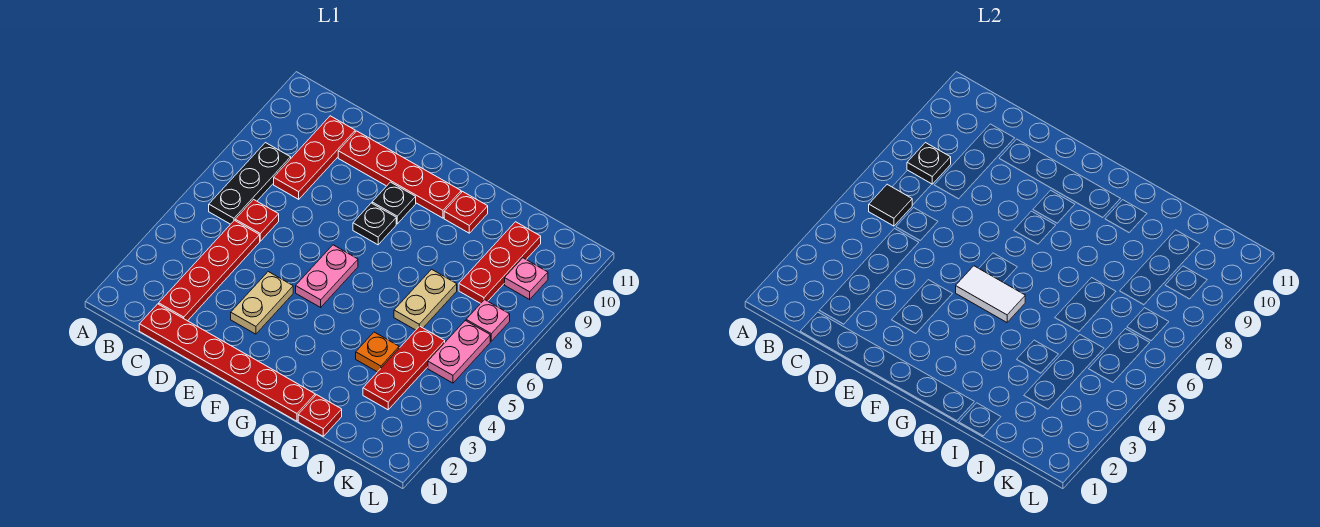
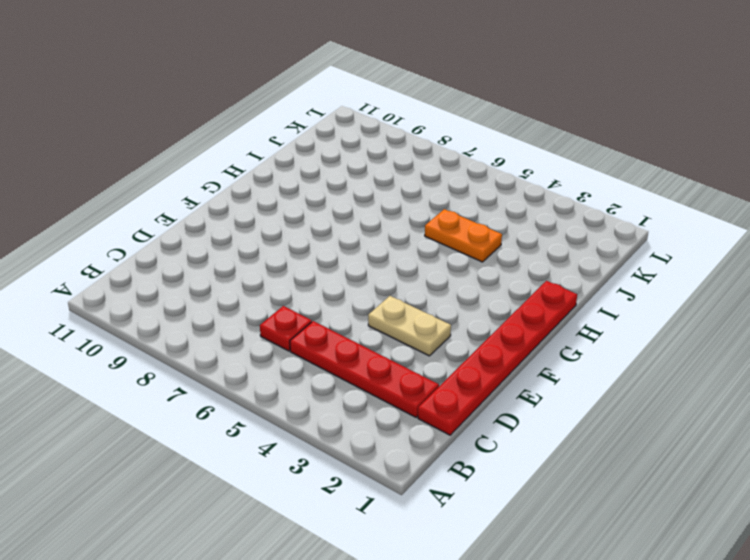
orange 1x2 plate [425,209,502,262] -> orange 1x1 plate [356,332,399,372]
none -> black 1x3 plate [209,143,291,224]
none -> red 1x3 plate [274,116,355,199]
none -> red 1x4 plate [338,131,461,218]

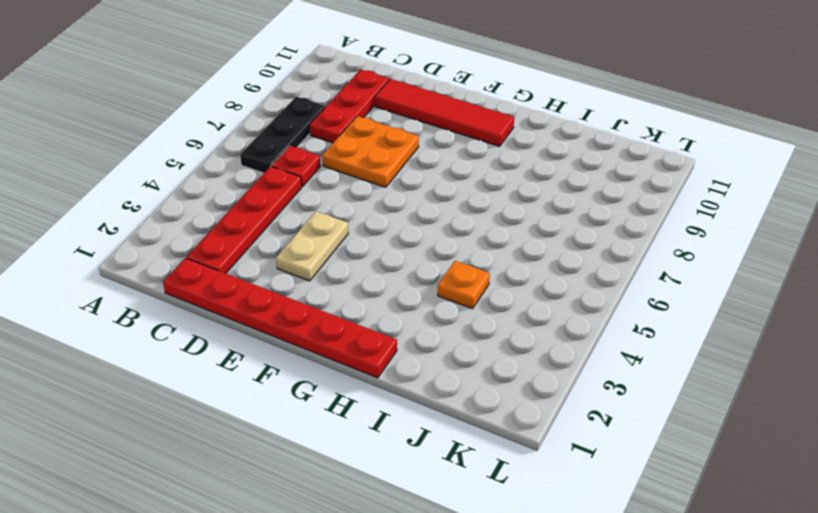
orange 2x2 plate [322,116,419,187] -> none
red 1x4 tile [375,79,514,146] -> red 1x4 plate [338,131,461,218]
none -> pink 1x2 plate [296,245,358,307]
none -> black 1x1 plate [353,203,396,245]
none -> black 1x1 plate [372,182,416,224]

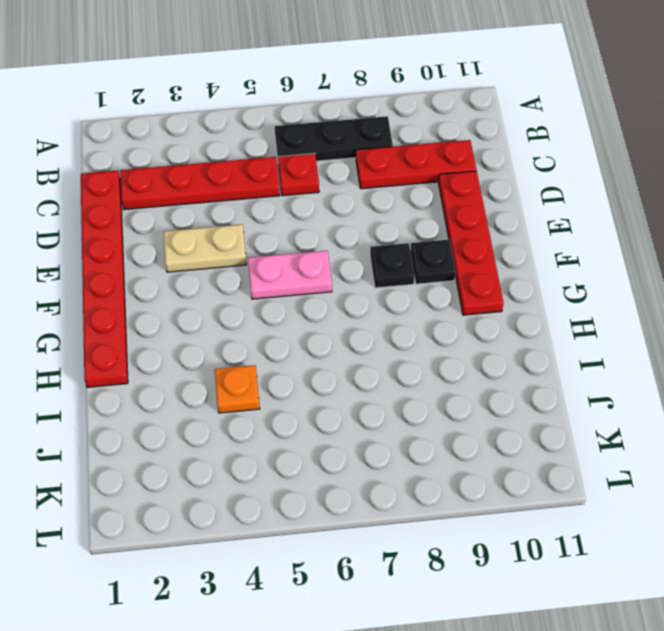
none -> red 1x1 plate [444,192,488,233]
none -> red 1x1 plate [298,395,342,436]
none -> tan 1x2 plate [394,269,457,330]

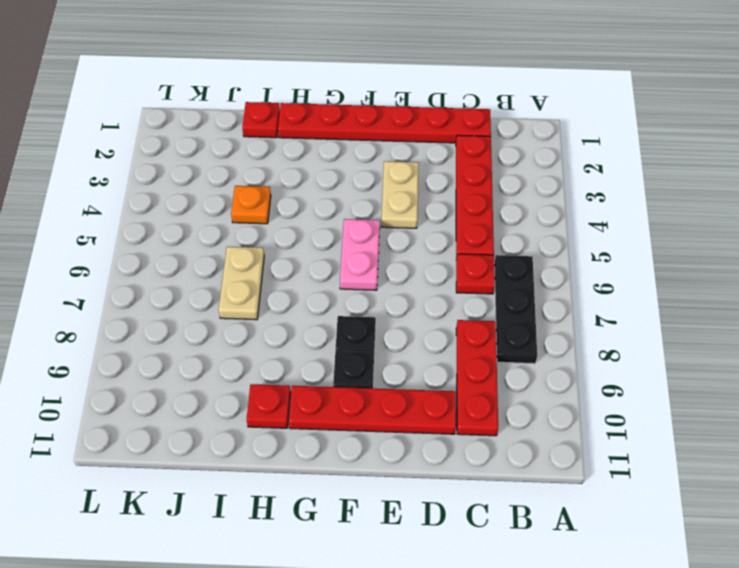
none -> red 1x3 plate [363,326,445,410]
none -> red 1x3 plate [459,222,541,303]
none -> pink 1x2 plate [428,321,490,383]

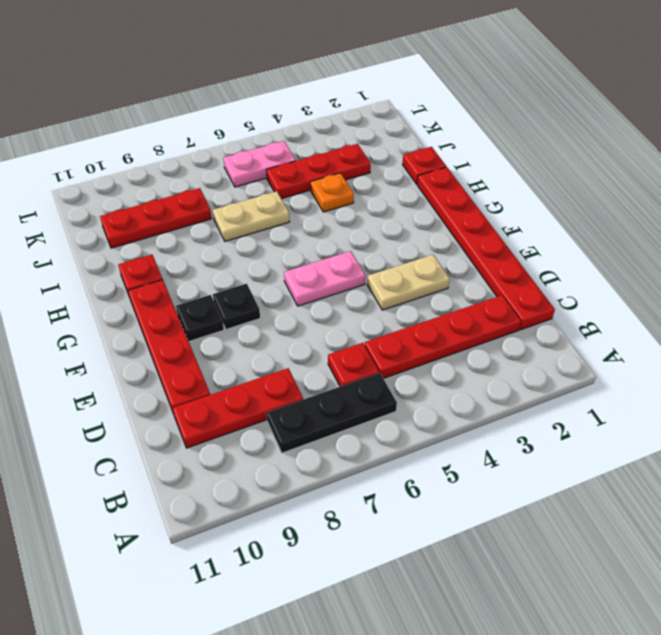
none -> pink 1x1 plate [466,300,510,341]
none -> pink 1x1 plate [505,258,548,299]
none -> black 1x1 tile [869,184,912,226]

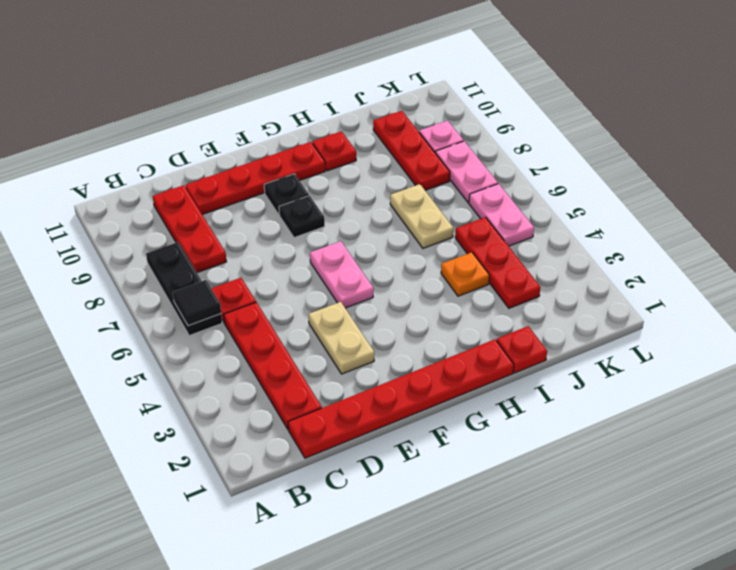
pink 1x2 plate [436,141,498,203] -> pink 1x1 plate [466,300,510,341]
none -> black 1x1 plate [907,143,951,184]
none -> white 1x2 tile [956,266,1025,322]

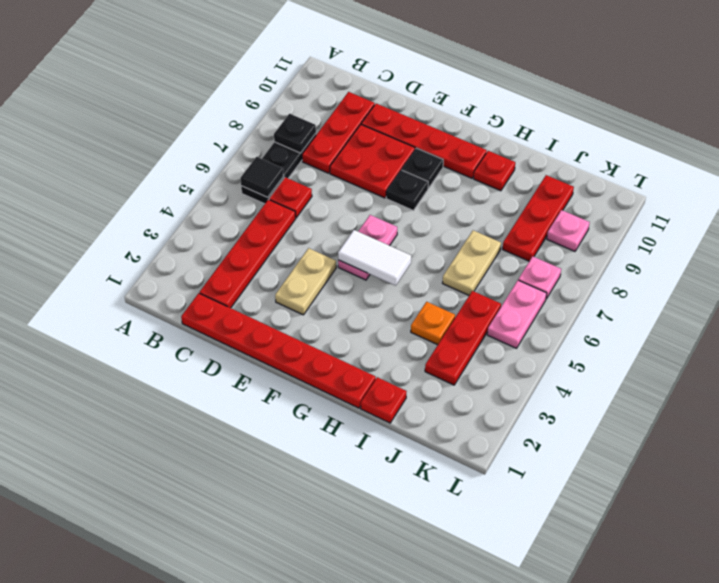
red 2x2 plate [330,124,415,198] -> none

